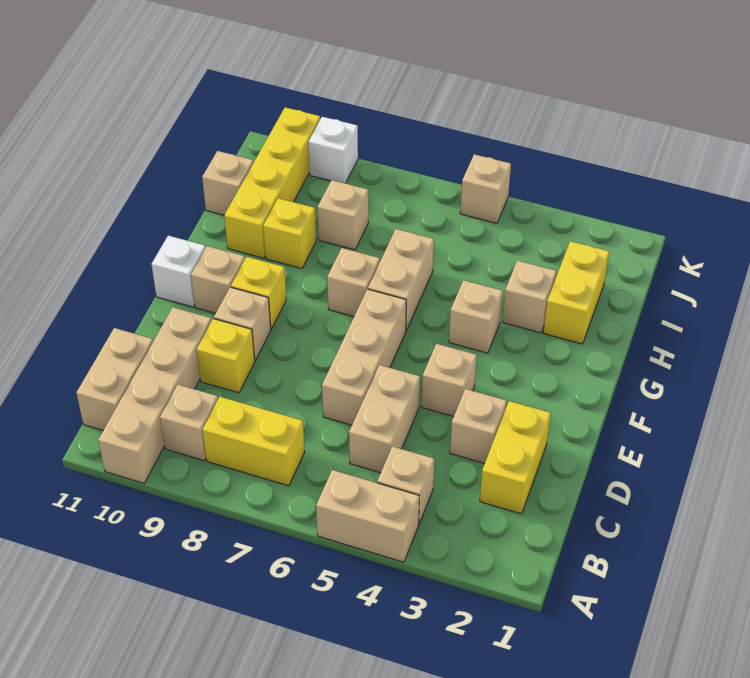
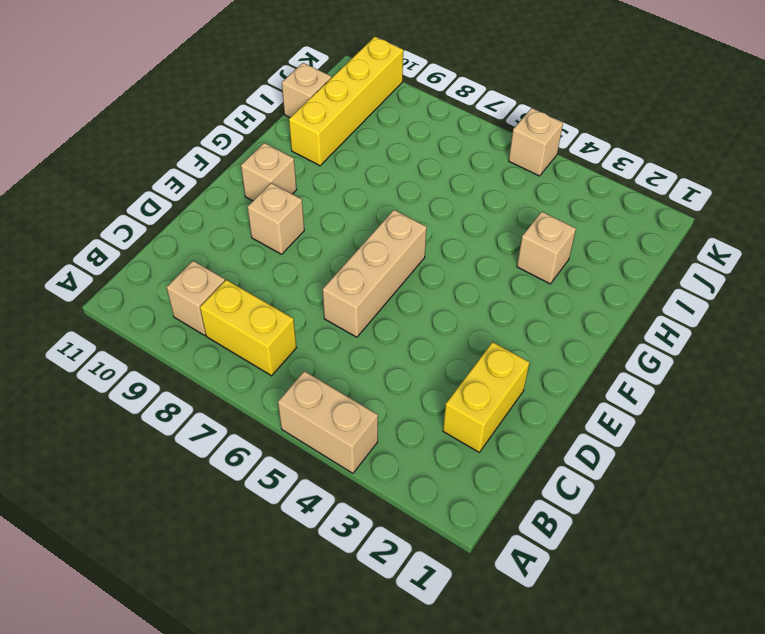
none -> tan 1x4 brick [98,308,211,483]
none -> tan 1x1 brick [377,447,434,525]
none -> tan 1x2 brick [77,328,153,431]

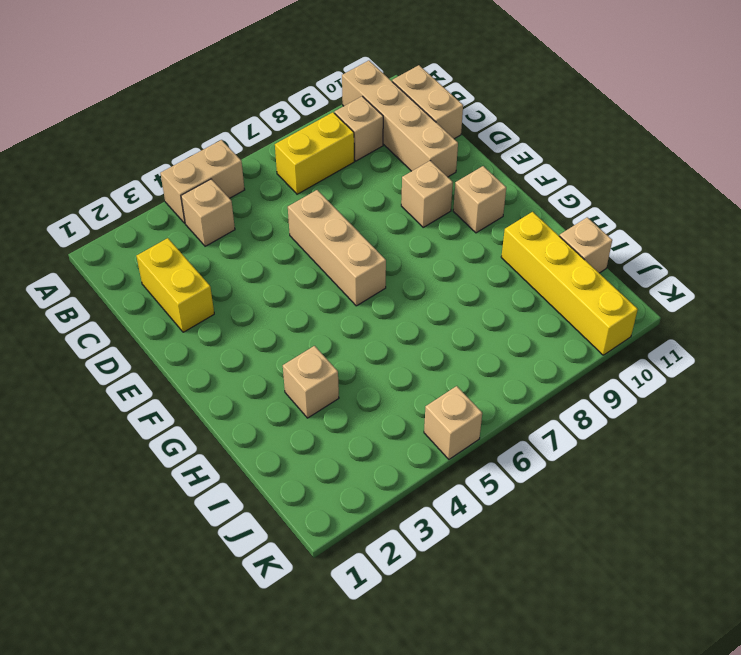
none -> tan 1x2 brick [349,365,420,473]
none -> tan 1x1 brick [450,389,507,463]
none -> yellow 1x1 brick [197,319,255,393]

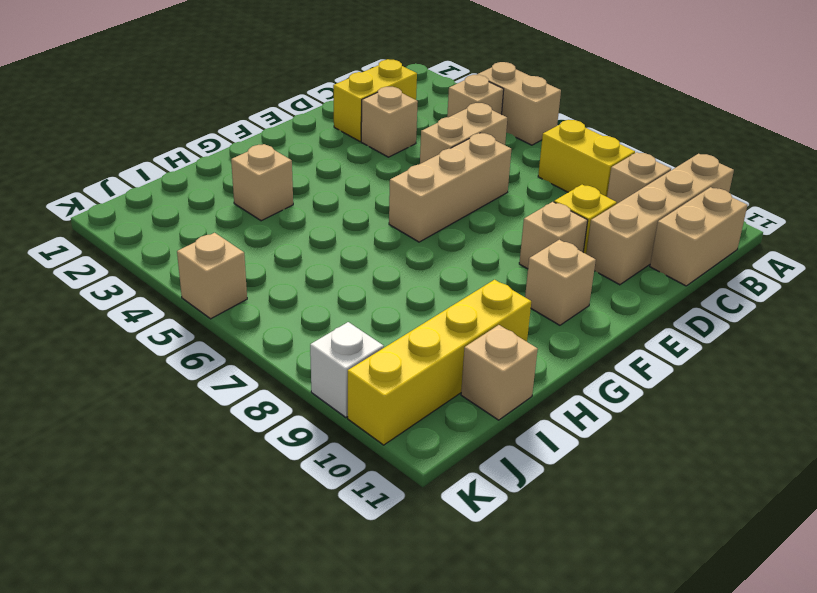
none -> tan 1x1 brick [422,344,477,416]
none -> yellow 1x1 brick [231,257,286,329]
none -> white 1x1 brick [152,236,205,307]

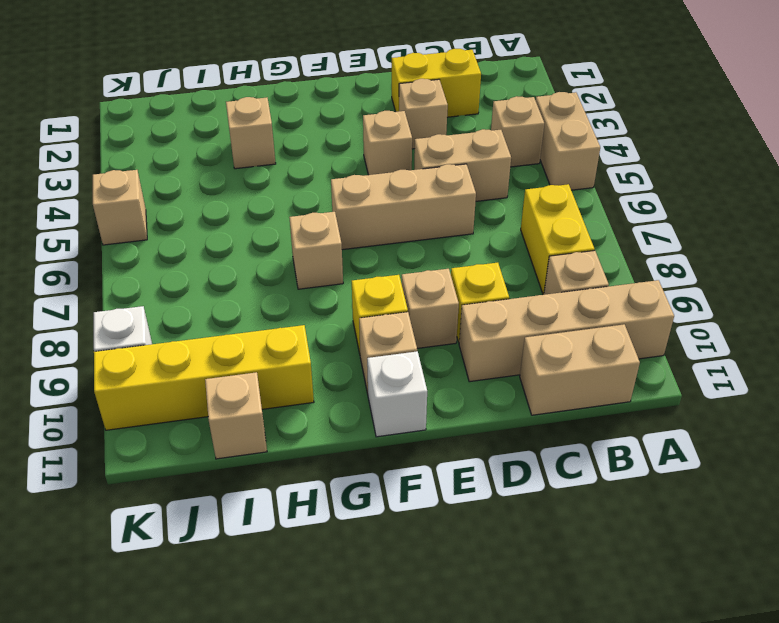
none -> tan 1x1 brick [449,280,503,353]
none -> tan 1x2 brick [368,229,434,330]
none -> yellow 1x2 brick [543,241,609,344]

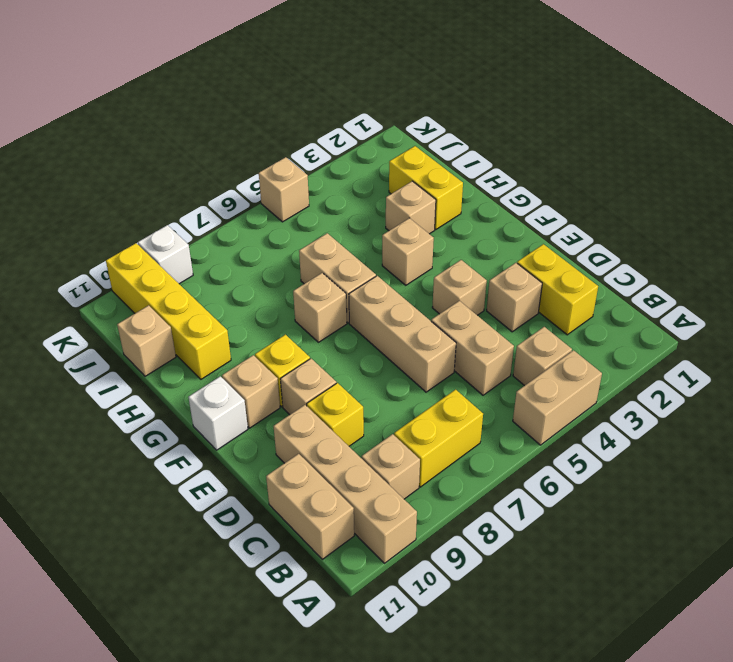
none -> yellow 1x1 brick [263,198,316,269]
none -> tan 1x1 brick [317,180,368,250]

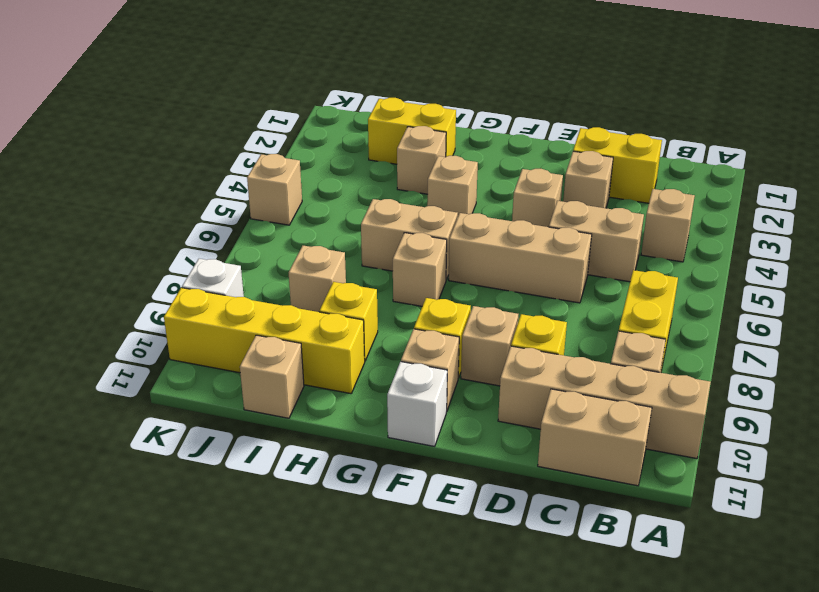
none -> tan 1x2 brick [316,470,419,562]

